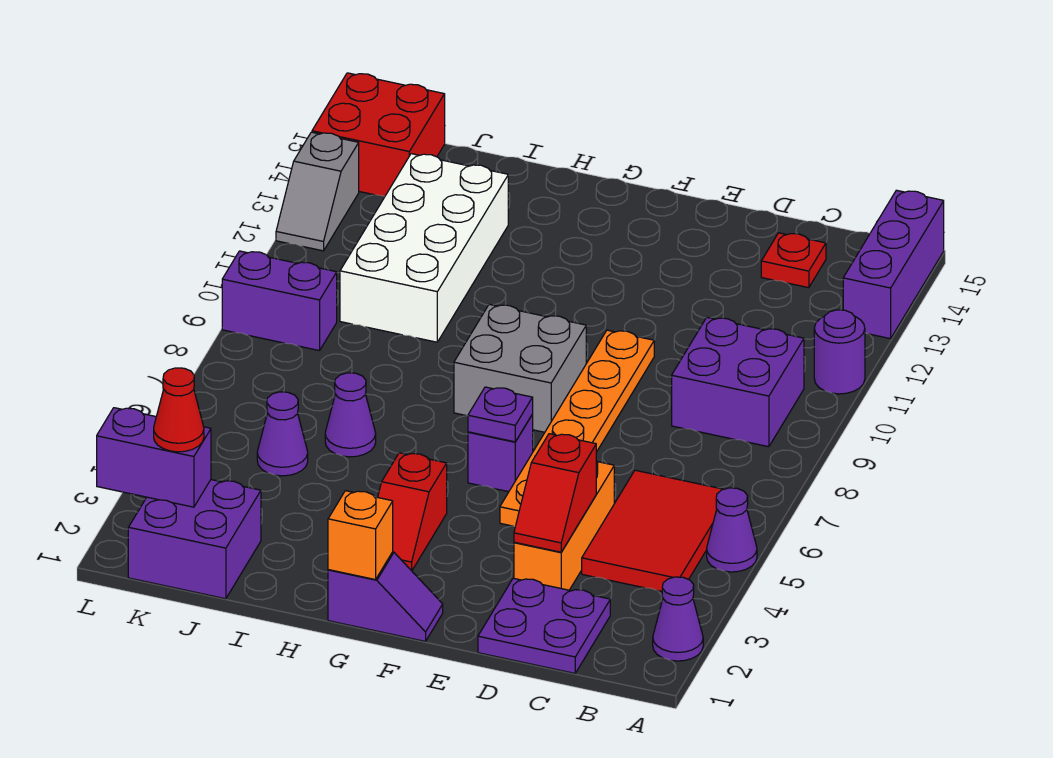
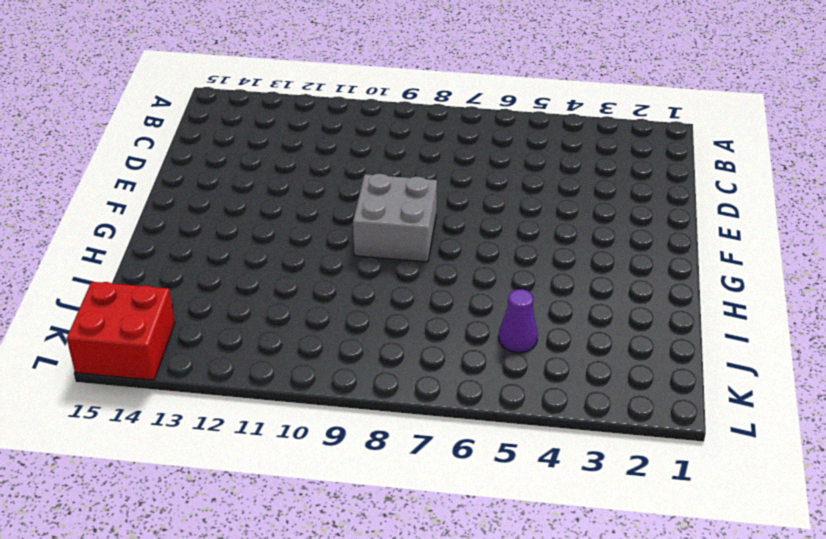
none -> purple 1x1 cone [653,577,703,661]
none -> purple 1x1 cone [707,488,757,572]
none -> purple 1x1 round brick [814,310,865,394]

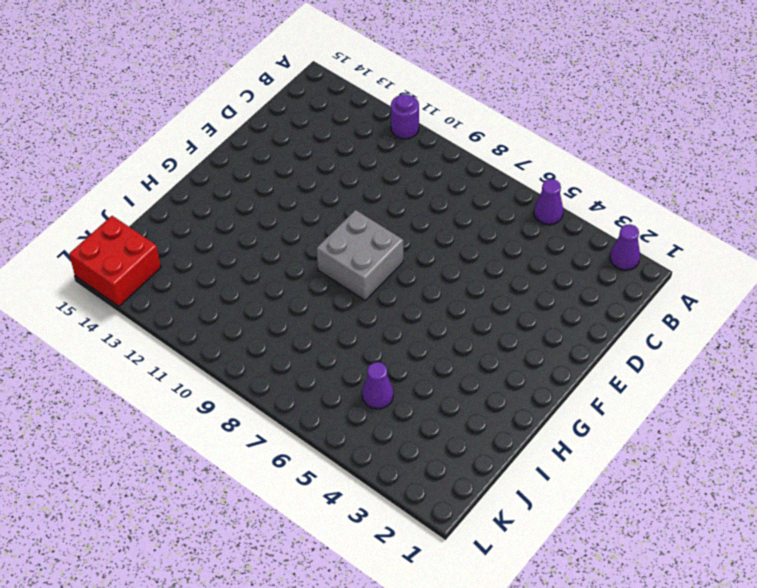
none -> purple 1x3 brick [843,190,944,339]
none -> red 2x3 tile [582,470,723,591]
none -> purple 2x2 brick [672,317,804,447]

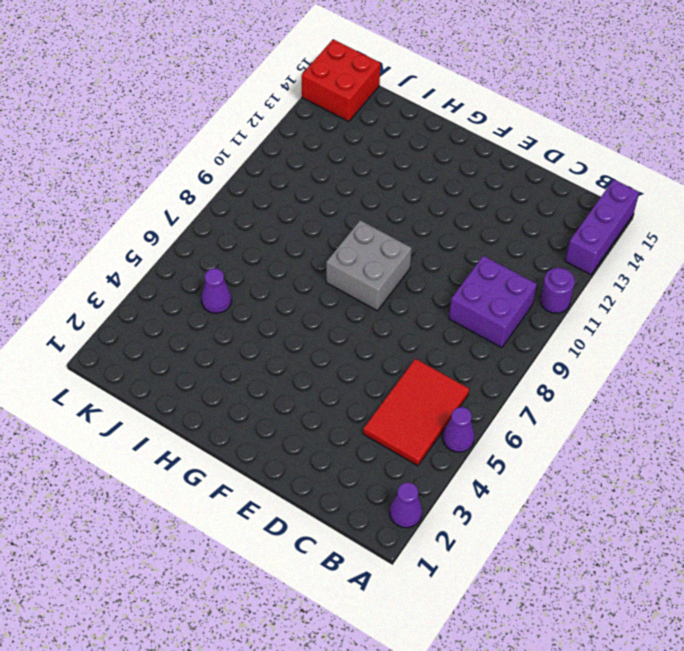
none -> purple 2x2 plate [478,578,610,673]
none -> red 1x1 plate [761,233,826,288]
none -> orange 1x3 brick [514,461,614,590]

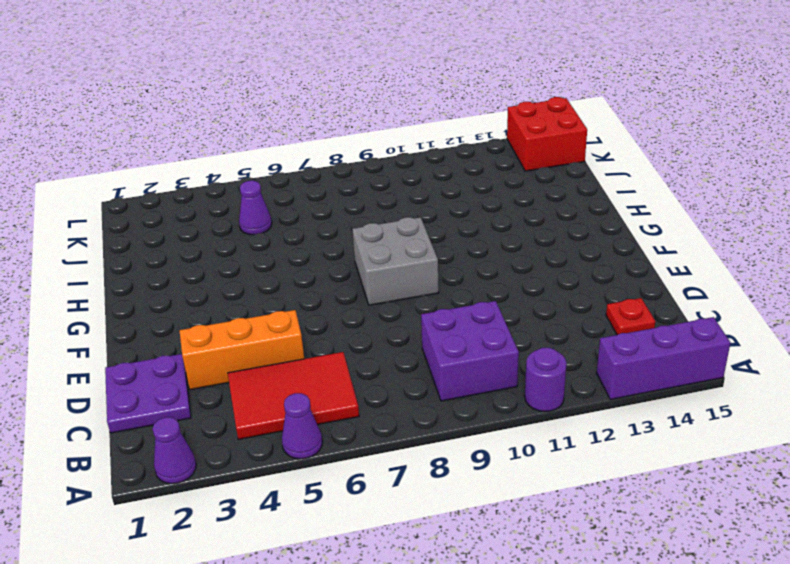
none -> orange 1x6 plate [500,330,654,526]
none -> purple 1x2 slope [328,552,443,641]
none -> purple 1x1 brick [468,415,533,492]

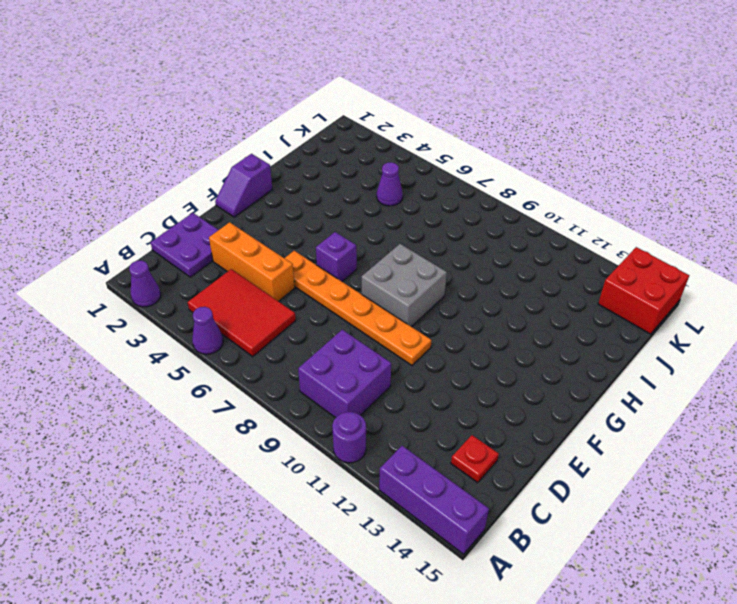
none -> red 1x2 slope [378,453,447,571]
none -> purple 1x1 cone [325,373,376,457]
none -> white 2x4 brick [340,154,508,342]

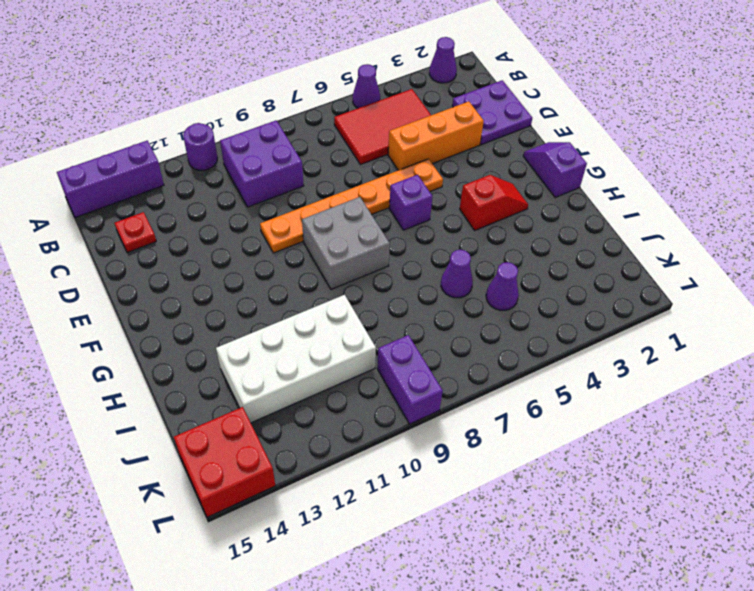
none -> purple 2x2 brick [128,480,261,599]
none -> grey 1x2 slope [276,132,359,251]
none -> red 1x2 slope [514,434,596,552]

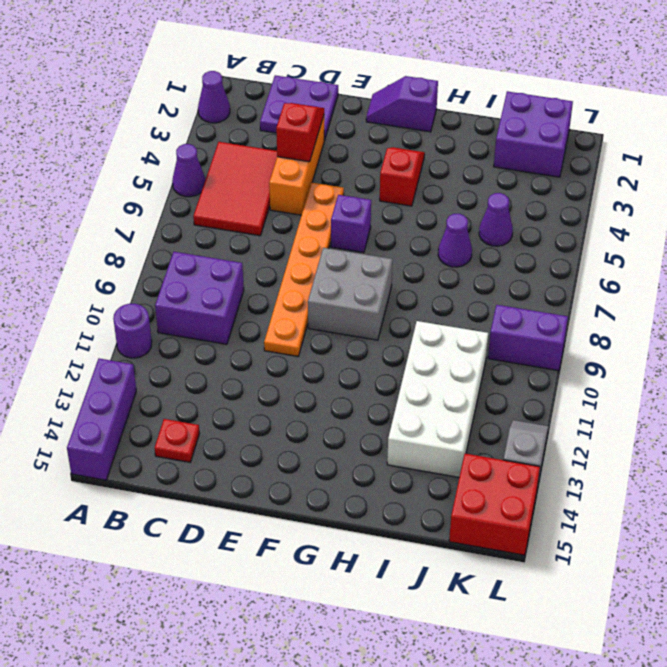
none -> purple 1x1 plate [468,387,533,442]
none -> orange 1x1 brick [328,491,393,580]
none -> purple 1x2 brick [97,408,211,507]

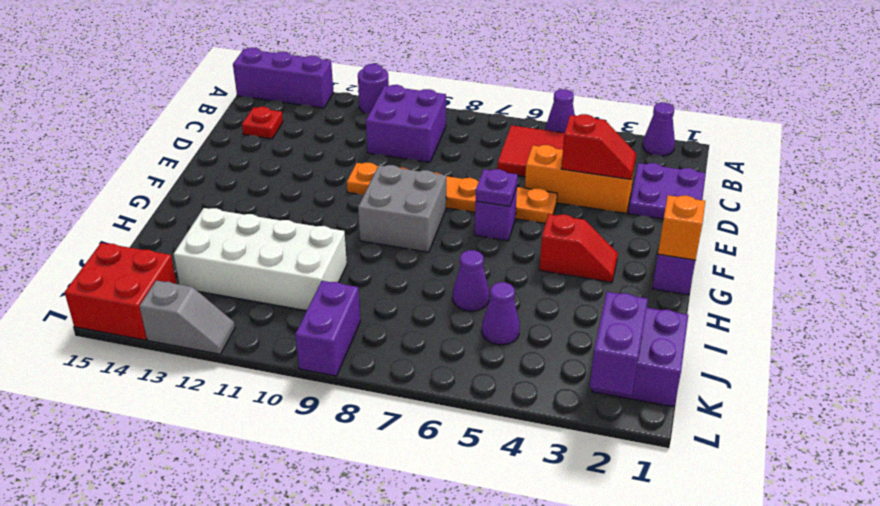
none -> red 1x1 cone [154,368,204,452]

